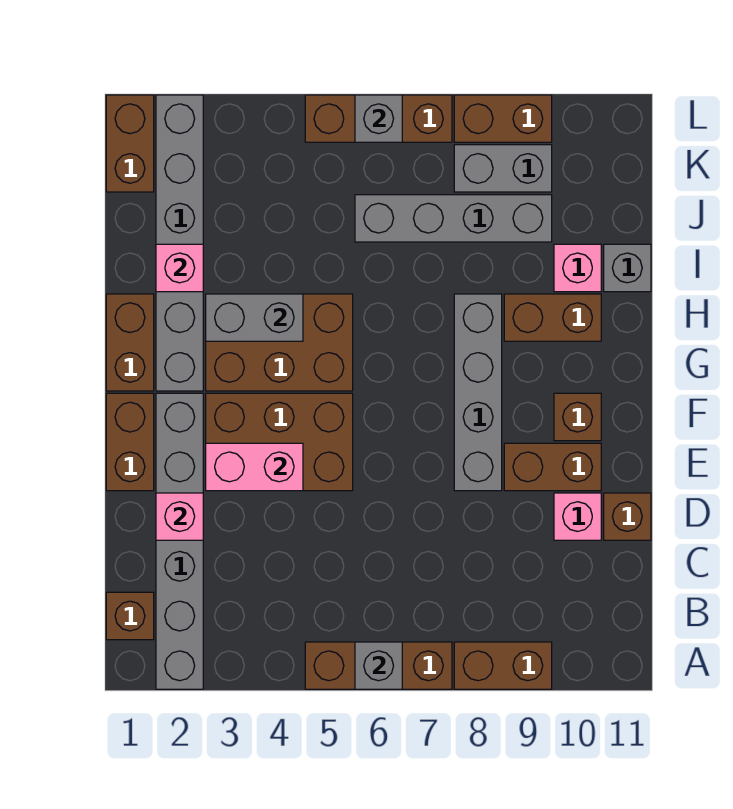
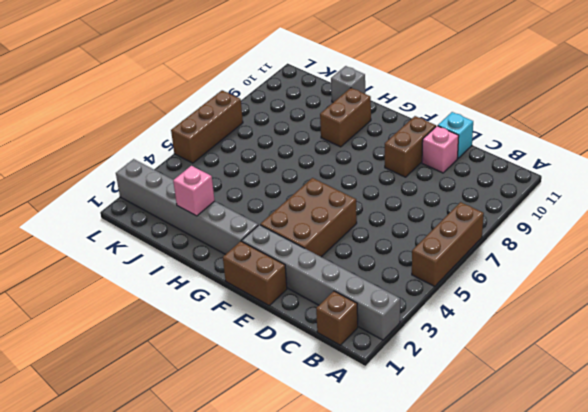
cyan 1x1 brick [438,112,473,159] -> brown 1x1 brick [604,493,651,540]
none -> brown 1x2 brick [454,642,552,689]
none -> grey 1x4 brick [454,294,502,491]
none -> brown 1x1 brick [554,393,601,441]

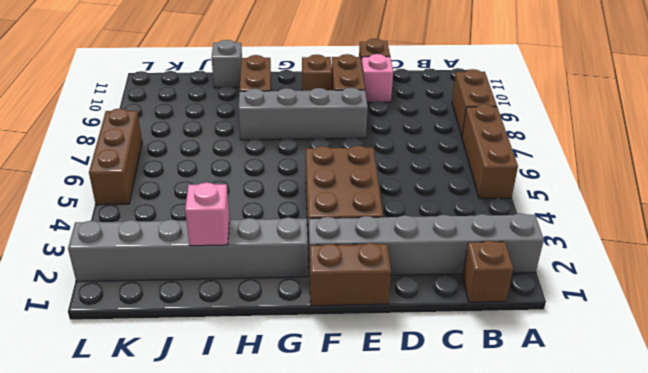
none -> brown 1x2 brick [106,294,154,391]
none -> brown 2x3 brick [206,294,353,391]
none -> pink 1x1 brick [554,244,601,292]

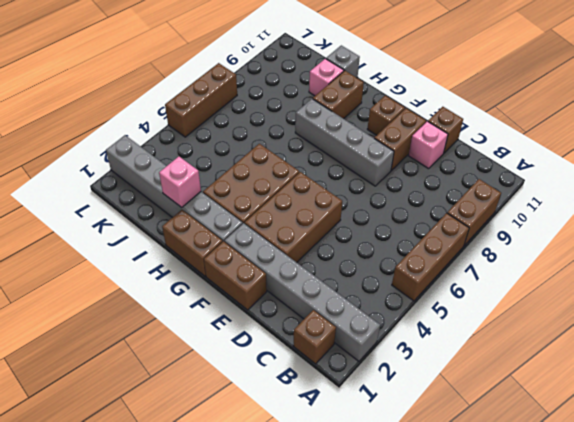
none -> grey 1x4 brick [355,195,552,242]
none -> brown 1x2 brick [106,95,154,192]
none -> grey 1x2 brick [454,145,552,192]

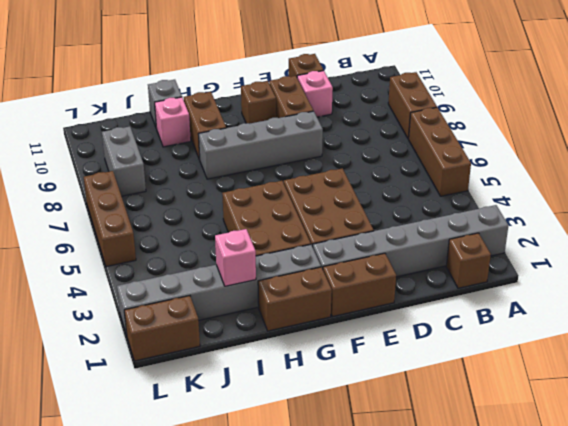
none -> grey 1x4 brick [355,195,552,242]
none -> brown 1x2 brick [454,95,552,142]
none -> grey 1x1 brick [355,642,402,689]

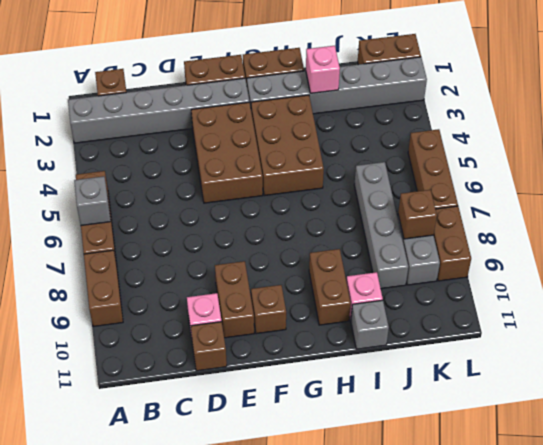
brown 1x1 brick [398,190,437,239] -> none
none -> grey 1x4 brick [454,294,502,491]
none -> pink 1x1 brick [156,493,203,540]
none -> pink 1x2 brick [206,443,303,491]

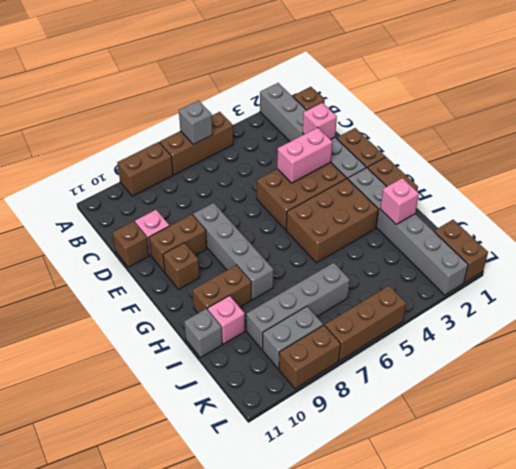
none -> grey 1x2 brick [206,294,303,341]
none -> grey 1x1 brick [355,95,402,142]

